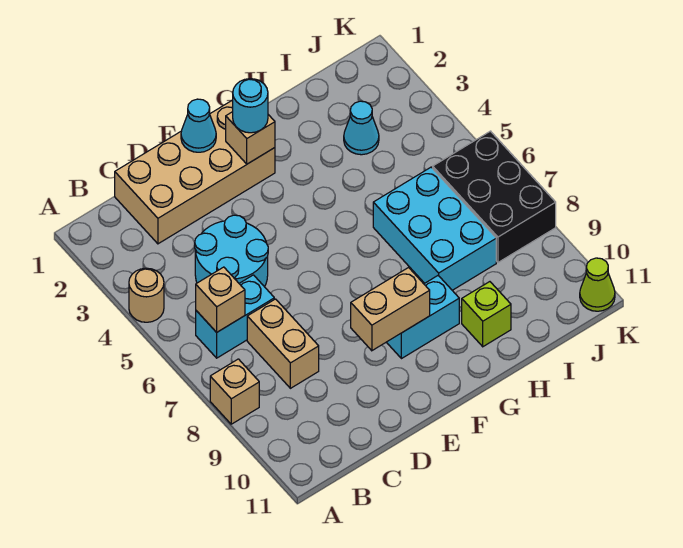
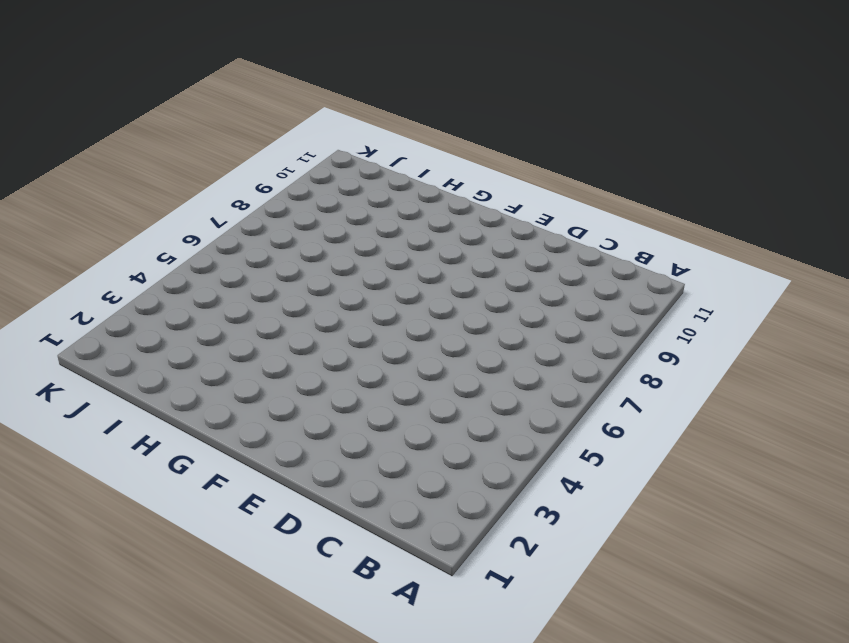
none -> tan 1x1 round brick [129,268,164,322]
none -> tan 1x1 brick [210,359,259,424]
none -> cyan 1x2 brick [196,275,274,358]

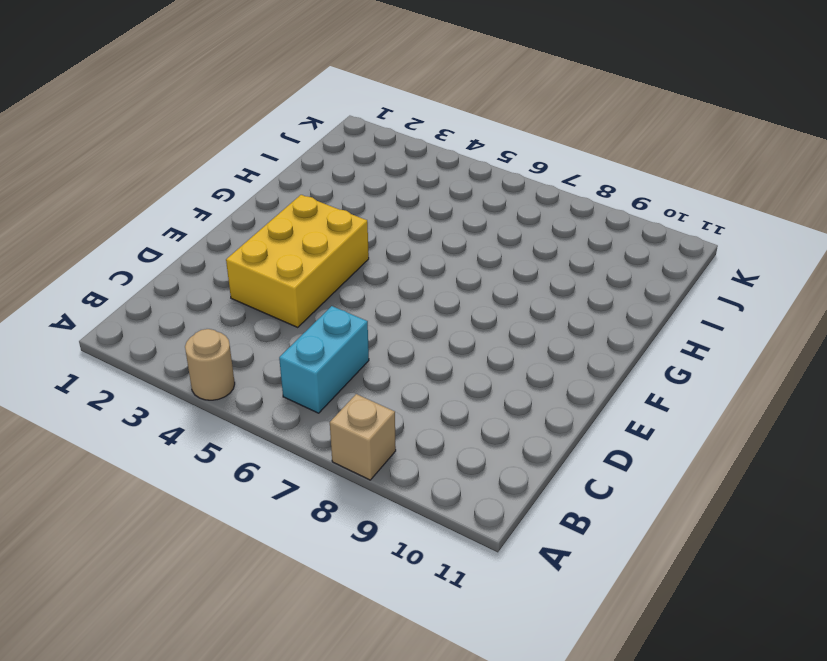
yellow 2x3 brick [226,195,369,328] -> cyan 2x2 round brick [195,215,268,287]
none -> tan 2x4 brick [115,101,275,244]
none -> tan 1x2 brick [247,299,319,388]
none -> cyan 1x2 brick [387,275,459,359]

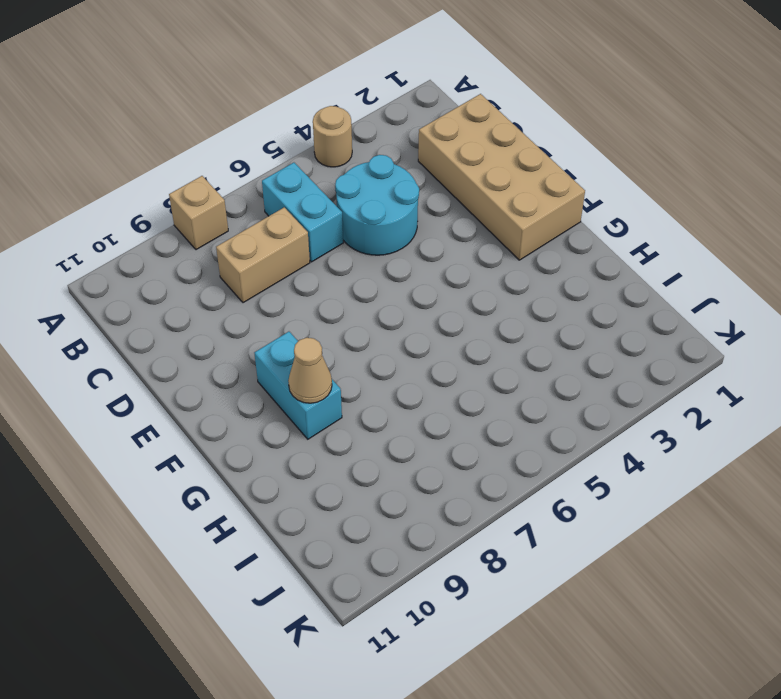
tan 1x1 cone [288,338,332,403] -> none
none -> cyan 2x3 brick [373,167,496,290]
none -> lime 1x1 brick [462,282,511,347]
none -> cyan 1x1 cone [344,101,379,155]

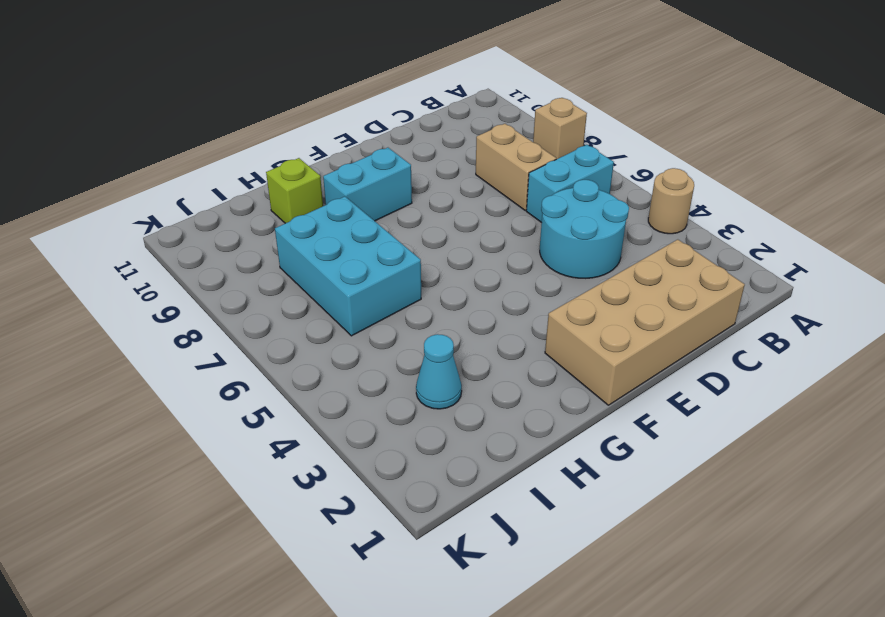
none -> black 2x3 brick [433,131,556,262]
none -> lime 1x1 cone [580,258,615,311]
none -> tan 1x1 brick [196,267,245,332]

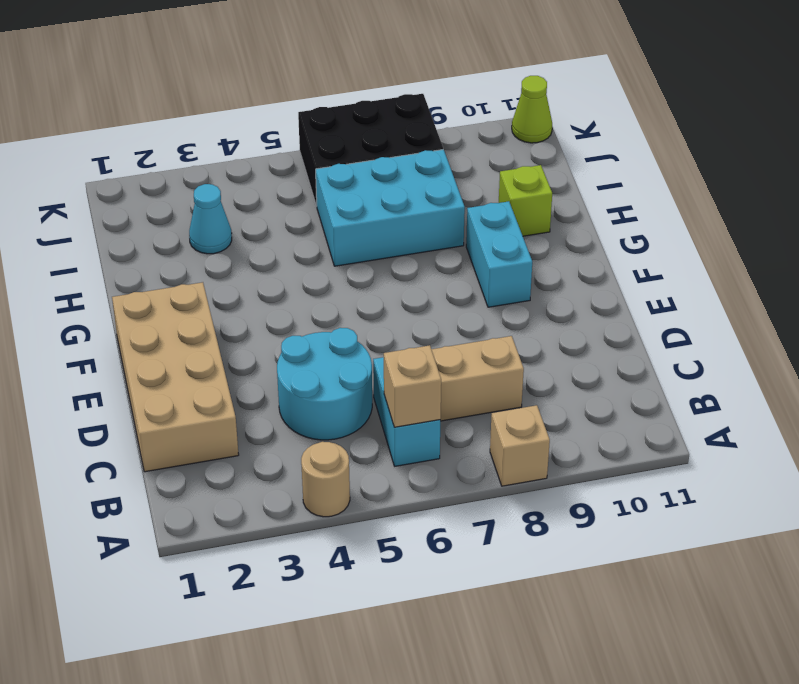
none -> cyan 1x1 cone [181,99,216,152]
none -> tan 1x2 brick [351,268,430,351]
none -> tan 1x1 brick [226,112,275,164]

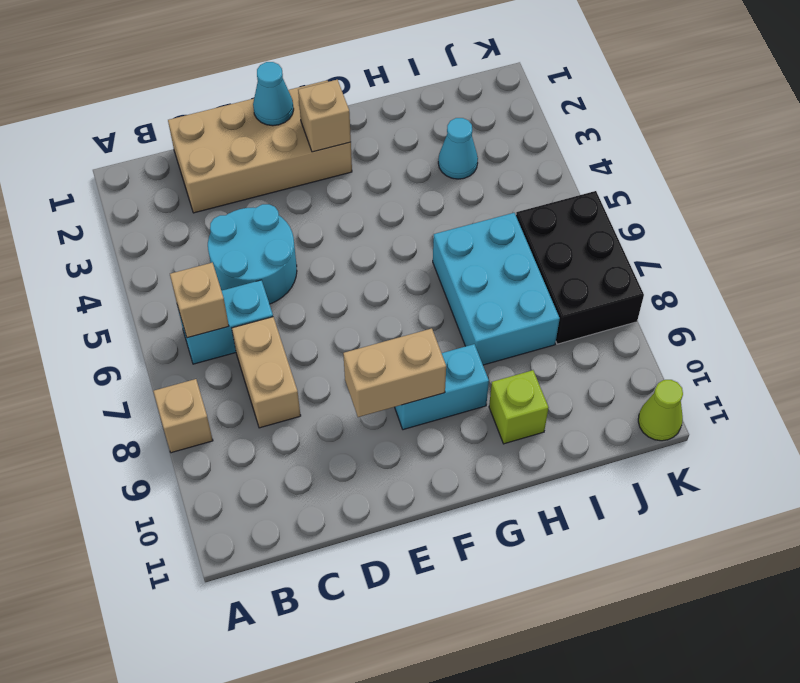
none -> tan 1x1 round brick [129,268,164,322]
none -> cyan 1x1 round brick [233,79,268,133]

